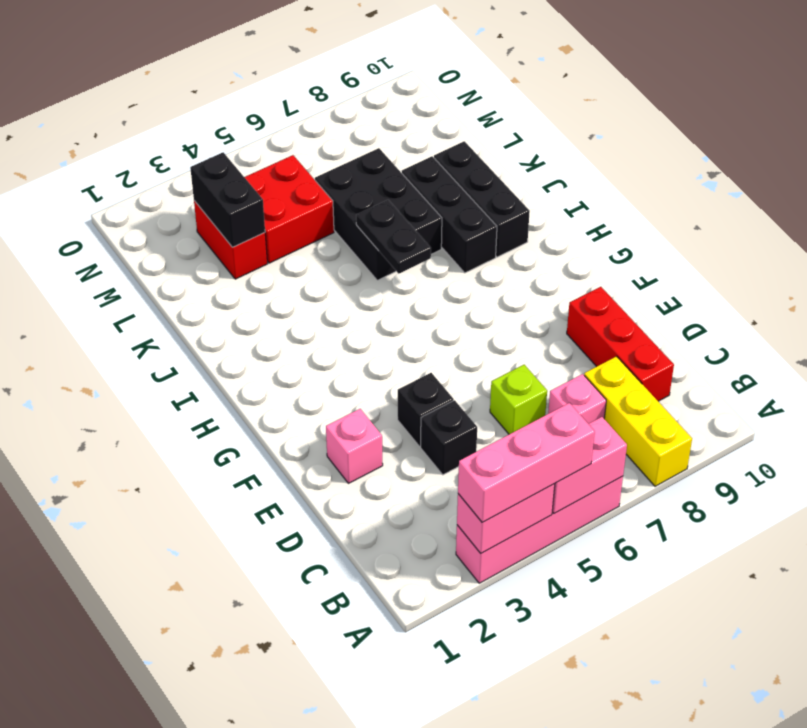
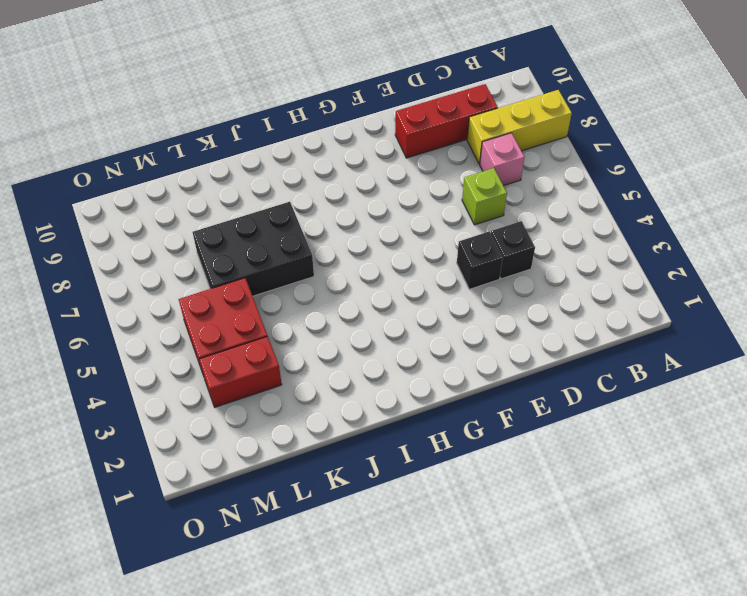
none -> pink 1x4 brick [456,476,623,583]
none -> pink 1x1 brick [326,409,383,483]
none -> black 1x3 brick [402,156,497,273]

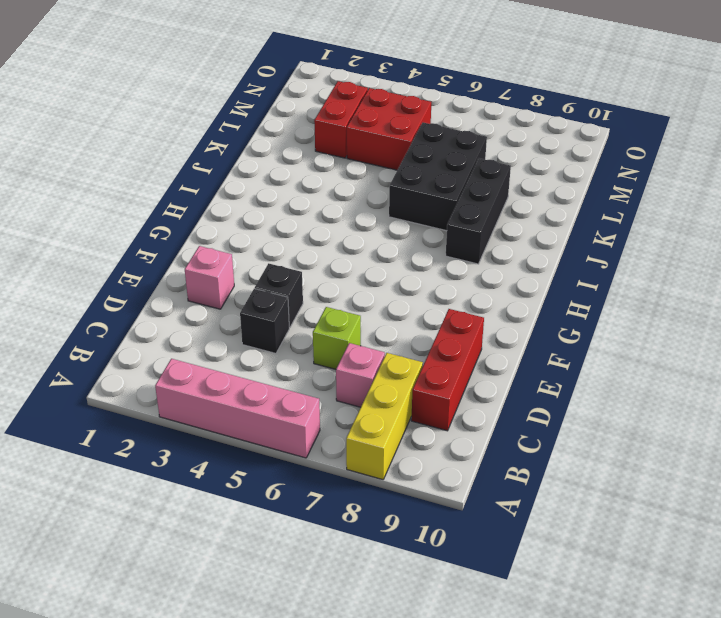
none -> black 1x3 brick [434,141,530,257]
none -> pink 1x2 brick [457,484,555,553]
none -> pink 1x2 brick [552,417,627,514]

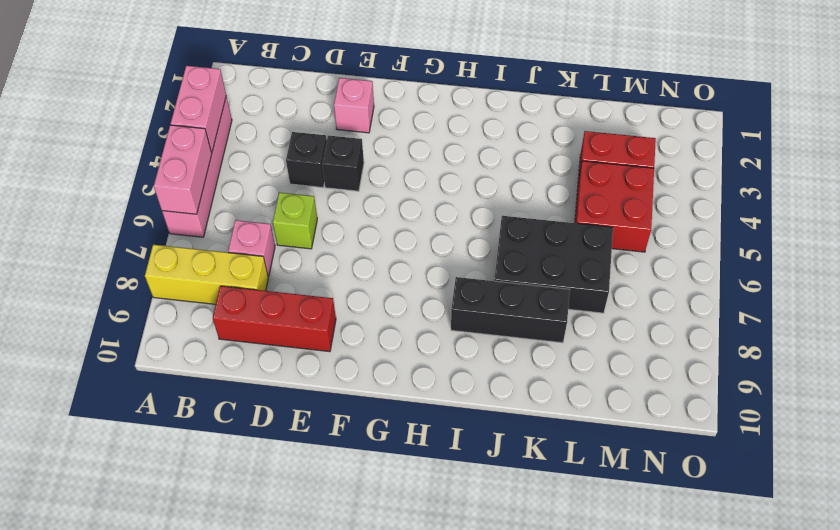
none -> black 1x3 brick [434,141,530,257]
none -> black 1x2 plate [356,200,431,273]
none -> black 1x2 brick [190,152,265,247]

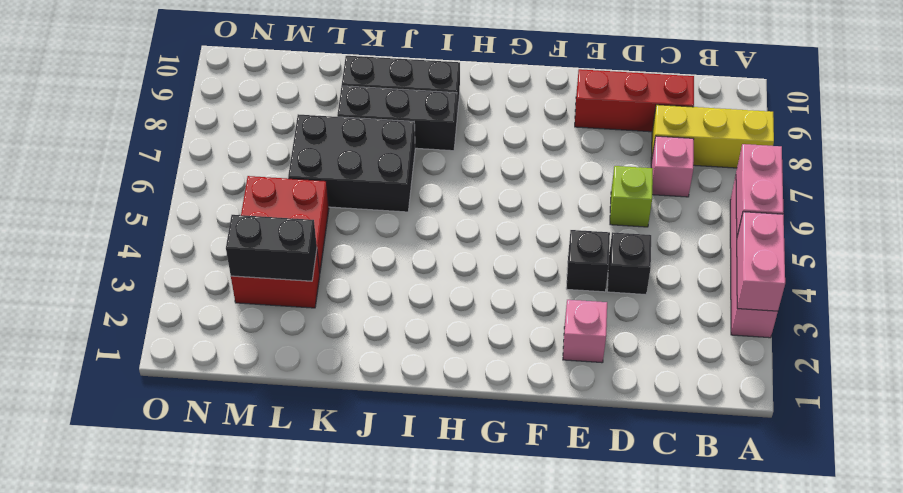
none -> black 1x2 plate [356,200,431,273]
none -> pink 1x3 brick [458,403,595,522]

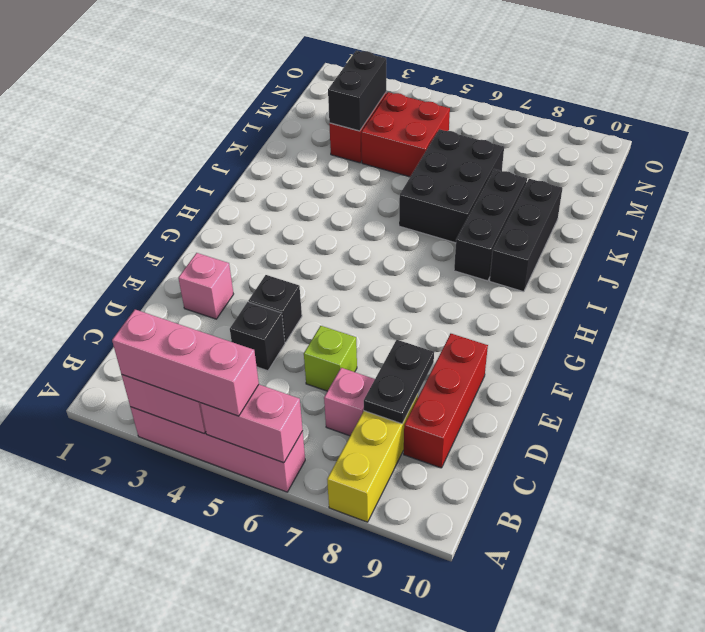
black 1x2 plate [364,340,434,424] -> black 1x2 plate moved to [356,200,431,273]

